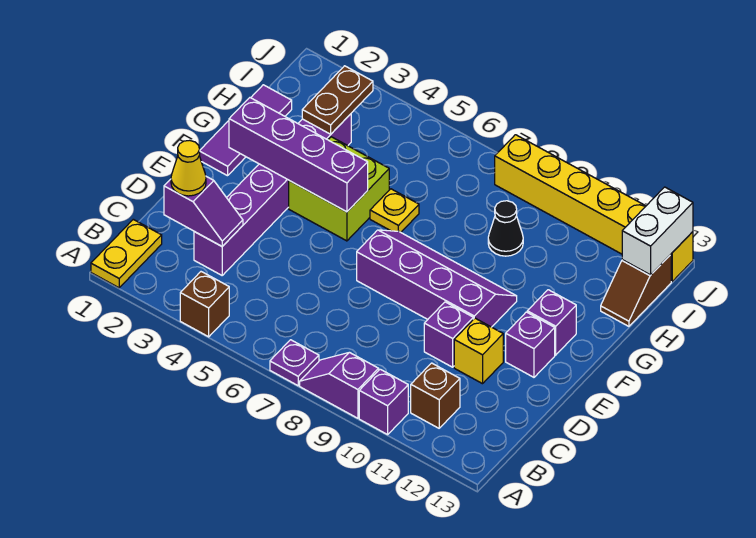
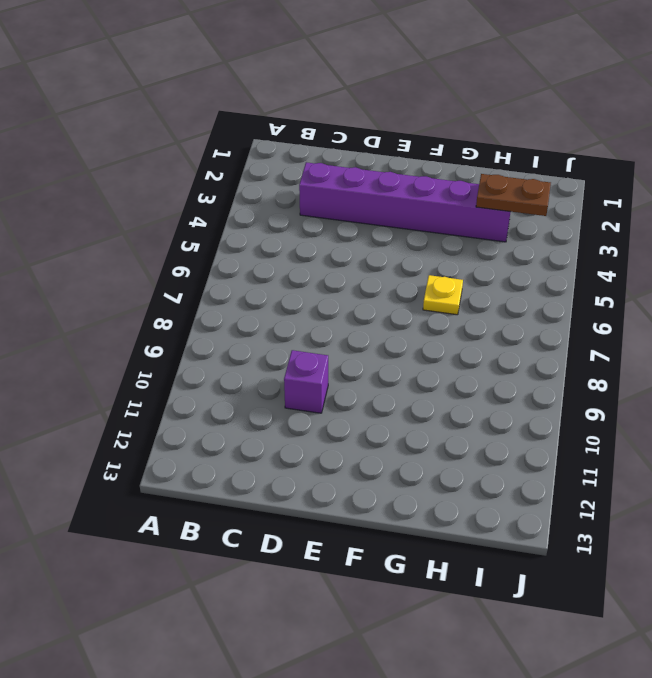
none -> yellow 1x2 plate [91,219,162,288]
none -> brown 1x1 brick [180,272,229,337]
none -> purple 1x1 plate [270,340,319,386]

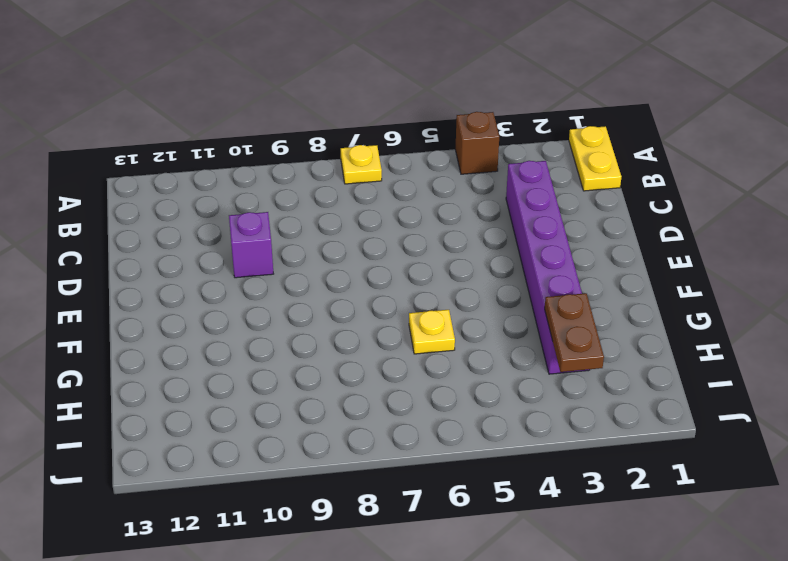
yellow 1x1 plate [341,145,382,184] -> purple 1x1 plate [270,340,319,386]
none -> purple 1x2 slope [300,352,379,418]
none -> purple 1x1 brick [359,369,408,435]
none -> brown 1x1 brick [411,363,460,428]

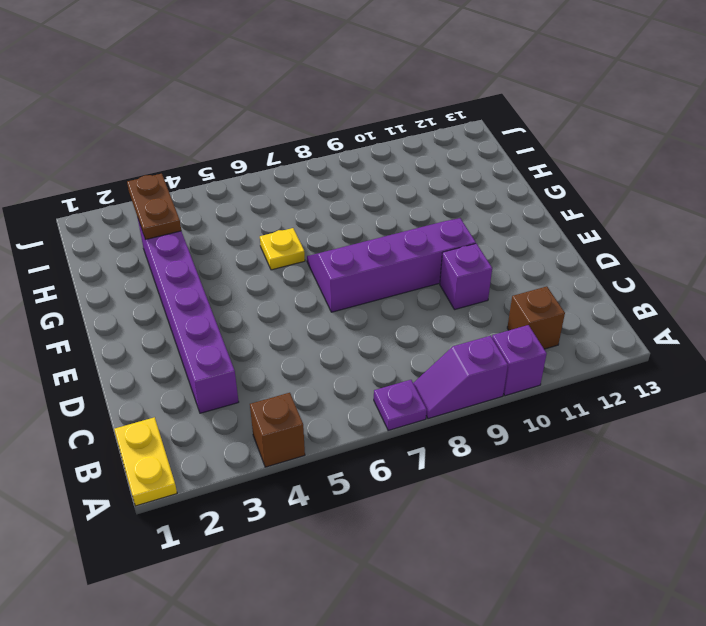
none -> yellow 1x1 brick [454,318,503,384]
none -> purple 1x1 brick [506,312,555,377]
none -> purple 1x3 tile [199,85,292,176]

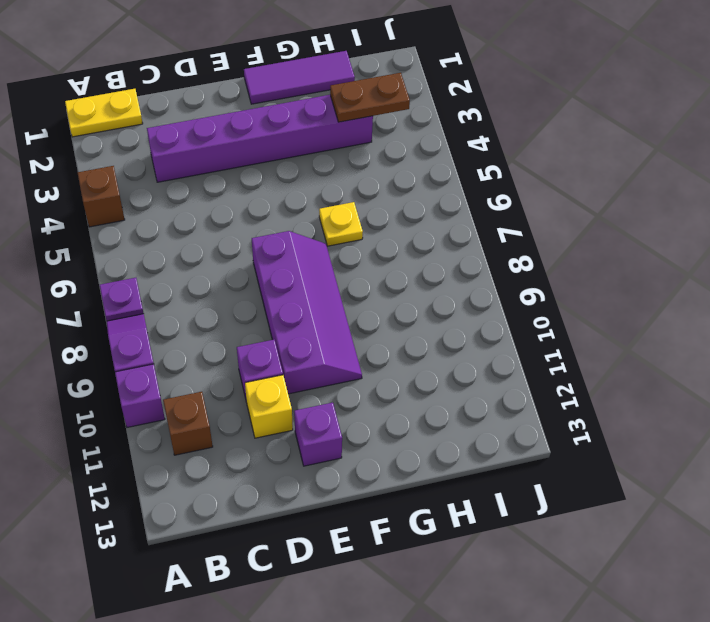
none -> lime 2x2 brick [289,137,389,241]
none -> purple 1x1 brick [527,290,576,355]
none -> black 1x1 cone [488,201,523,256]

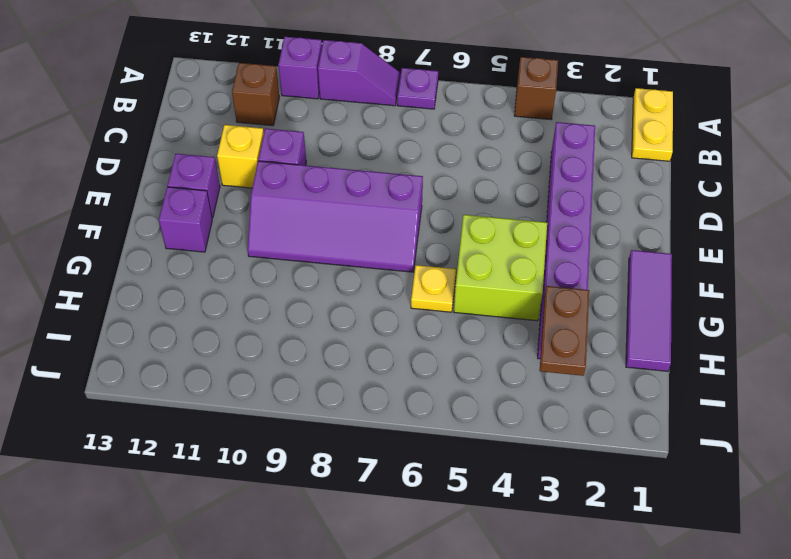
none -> black 1x1 cone [488,201,523,256]
none -> brown 1x2 slope [601,255,671,326]
none -> yellow 1x6 brick [495,135,693,281]

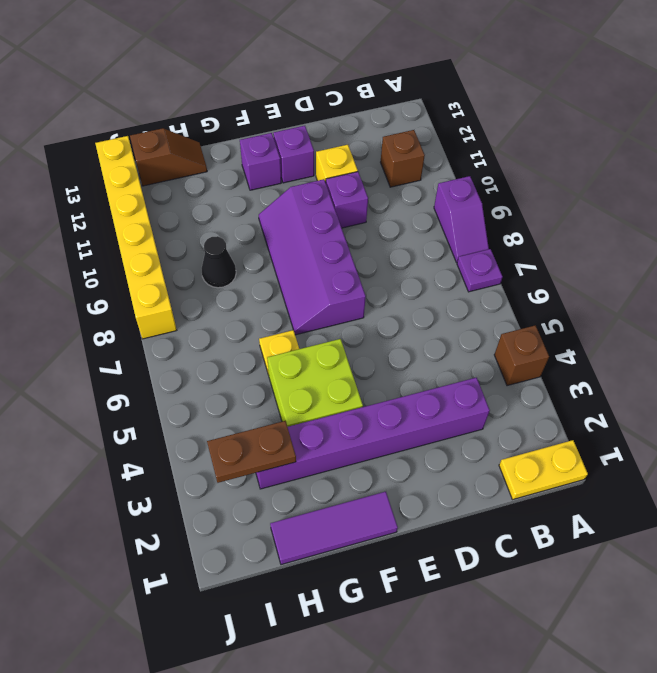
none -> purple 1x1 brick [359,369,408,435]
none -> purple 1x2 slope [164,177,243,246]
none -> purple 1x4 brick [229,98,368,212]

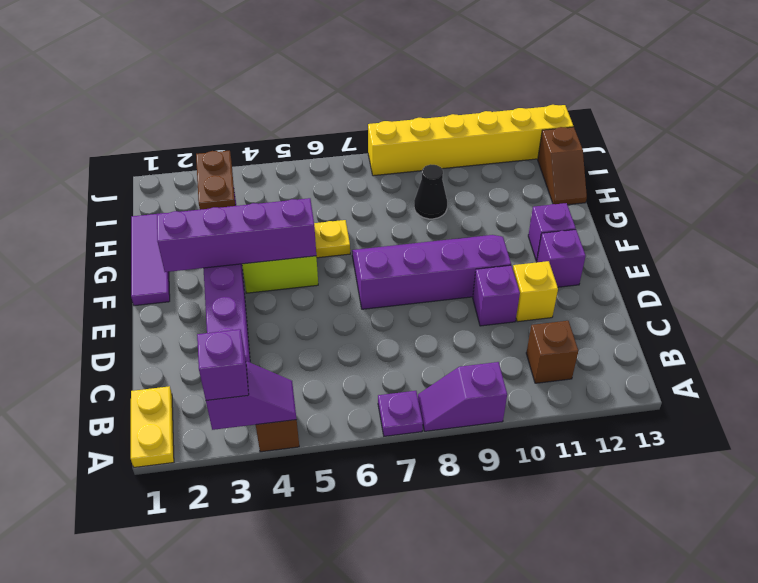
purple 1x2 slope [206,361,297,430] -> purple 1x2 slope moved to [164,177,243,246]
purple 1x1 brick [197,329,249,400] -> purple 1x1 brick moved to [359,369,408,435]
none -> white 1x2 brick [622,187,693,275]
none -> yellow 1x1 cone [171,140,206,196]

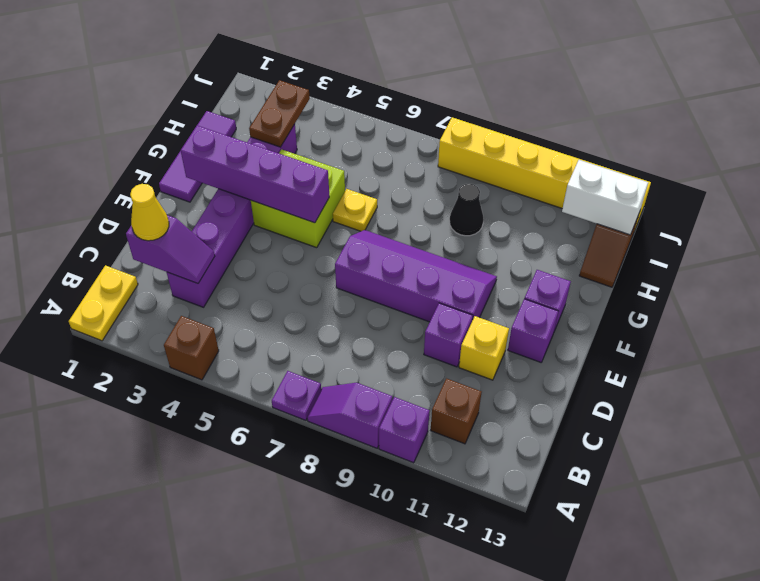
white 1x2 brick [562,160,648,235] -> white 1x2 brick turned to [622,187,693,275]

